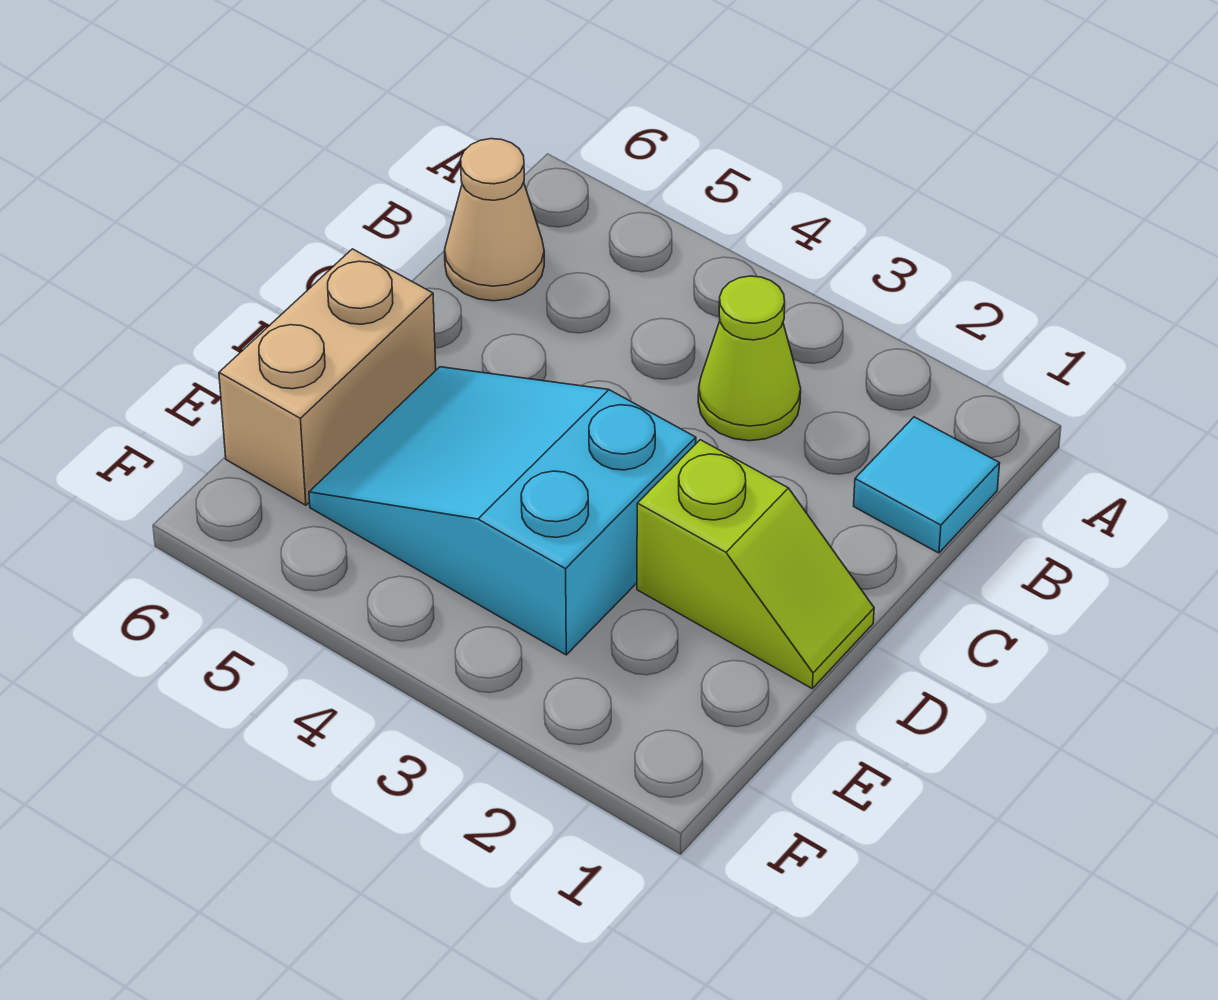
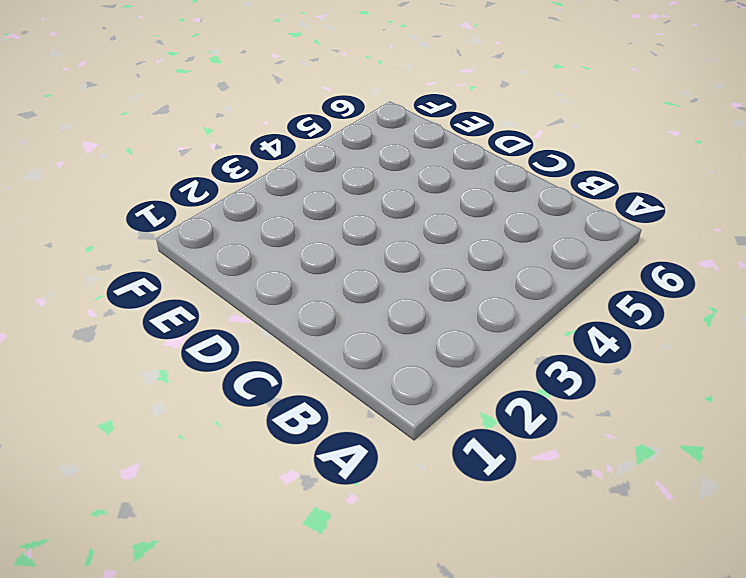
none -> cyan 1x1 tile [854,417,1000,553]
none -> lime 1x1 cone [698,276,801,441]

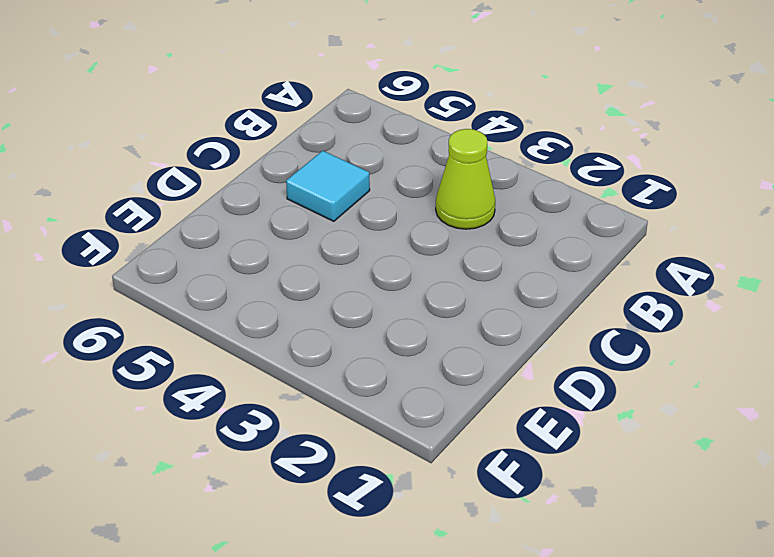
cyan 1x1 tile [286,151,370,221] -> cyan 1x1 tile moved to [854,417,1000,553]
none -> tan 1x1 cone [445,139,544,301]
none -> lime 1x2 slope [637,440,874,688]

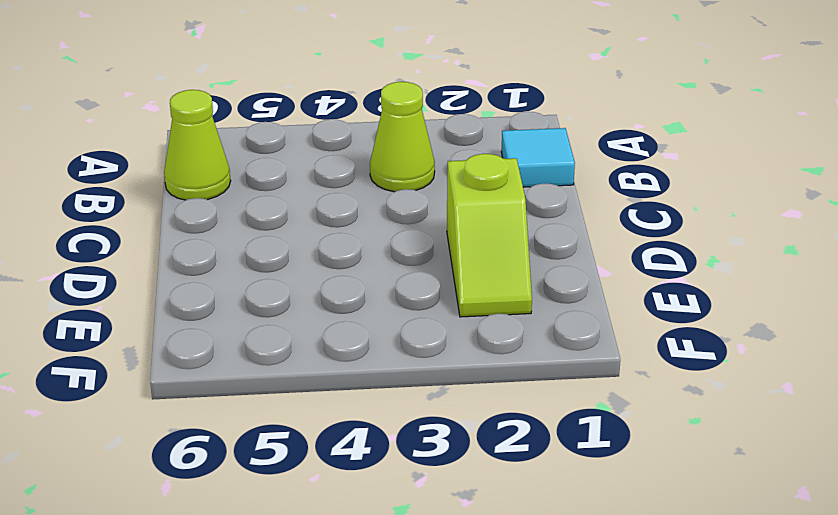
lime 1x1 cone [164,90,231,200] -> tan 1x1 cone [445,139,544,301]
lime 1x2 slope [447,154,532,317] -> lime 1x2 slope turned to [637,440,874,688]
none -> cyan 2x3 slope [309,367,696,655]
none -> tan 1x2 brick [219,249,436,505]

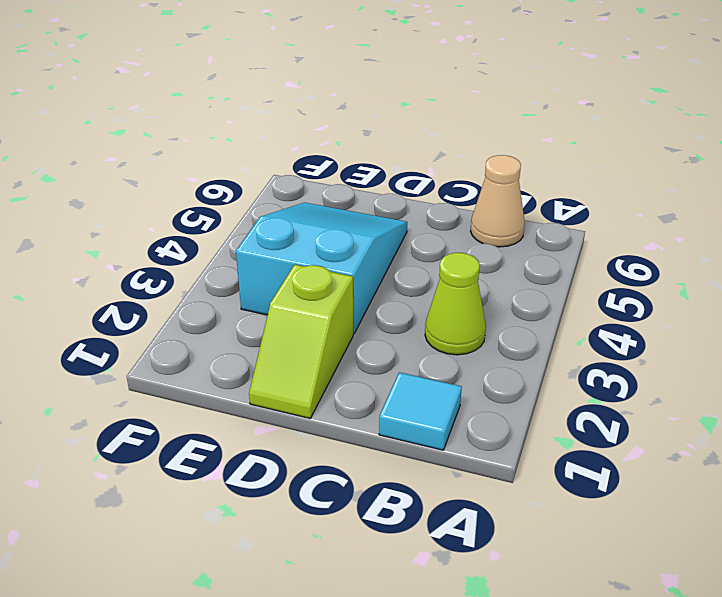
none -> tan 1x2 brick [219,249,436,505]

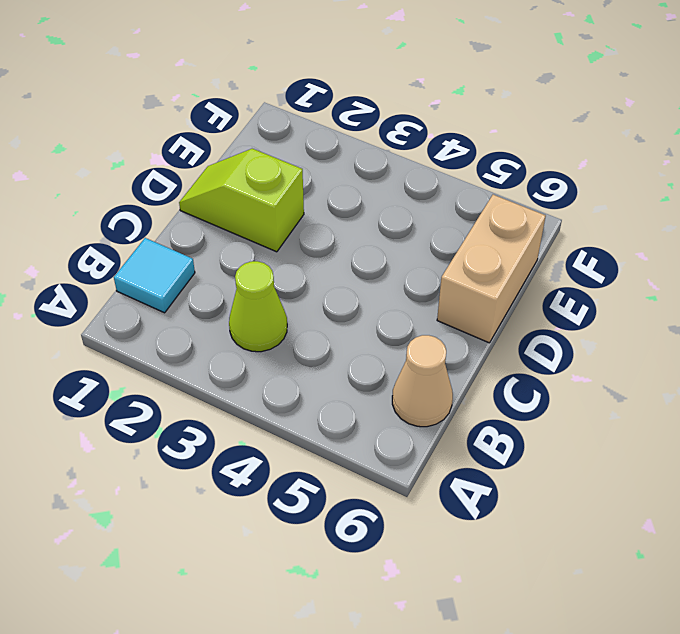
none -> cyan 2x3 slope [309,367,696,655]

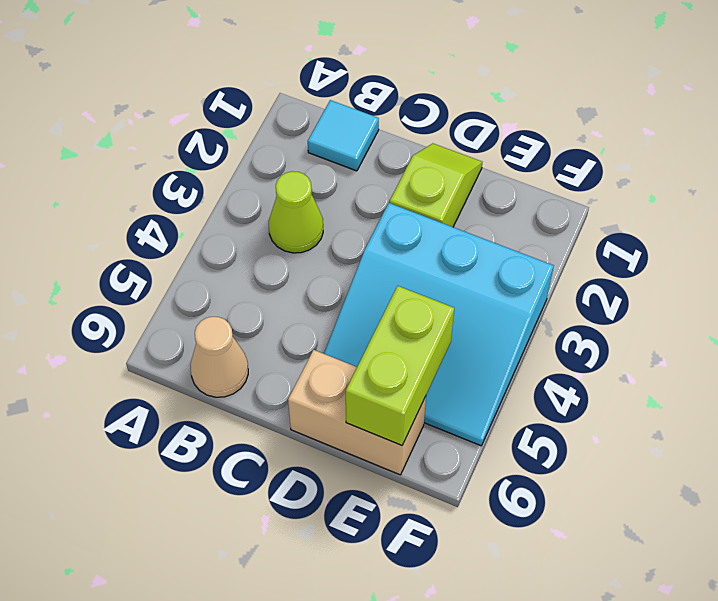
cyan 3x3 slope [324,203,554,446] -> cyan 2x3 slope [309,367,696,655]
lime 1x2 brick [346,286,454,445] -> none

